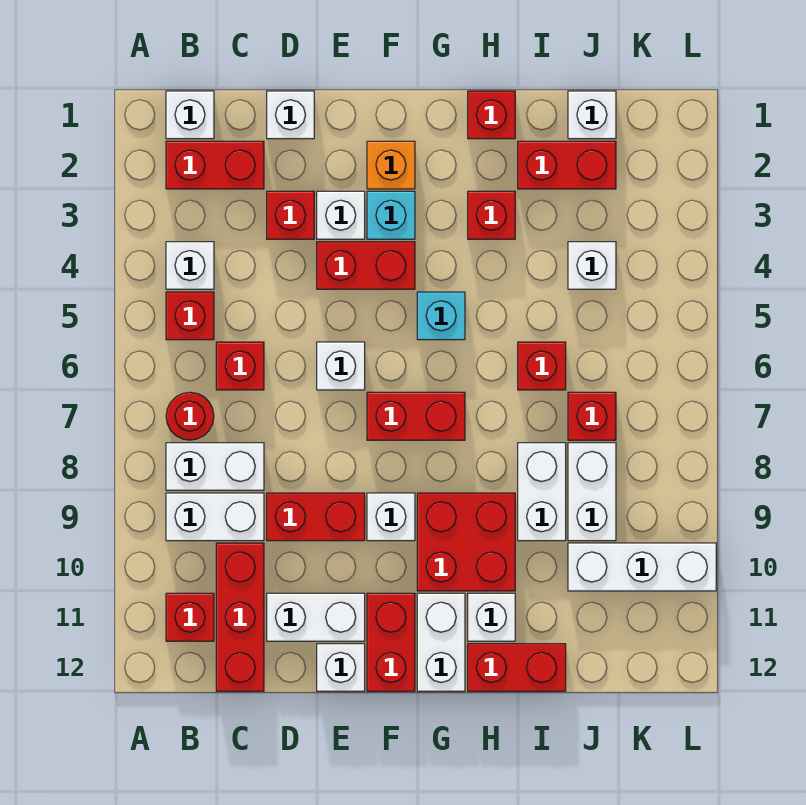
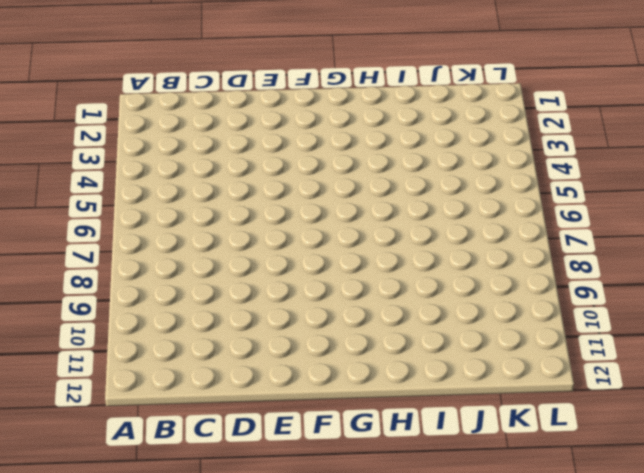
none -> white 1x1 brick [166,91,214,139]
none -> red 1x2 brick [166,141,264,189]
none -> white 1x1 brick [166,242,214,289]
none -> red 1x1 brick [166,292,214,340]

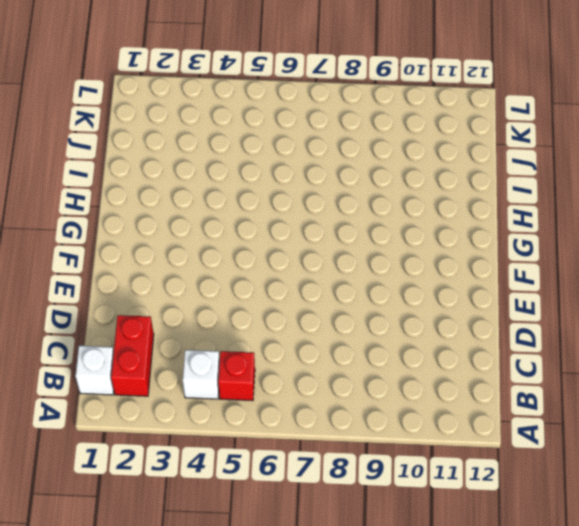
none -> red 1x1 round brick [166,392,214,440]
none -> white 1x2 brick [166,443,264,490]
none -> white 1x2 brick [166,493,264,541]
none -> red 1x1 brick [166,593,214,641]

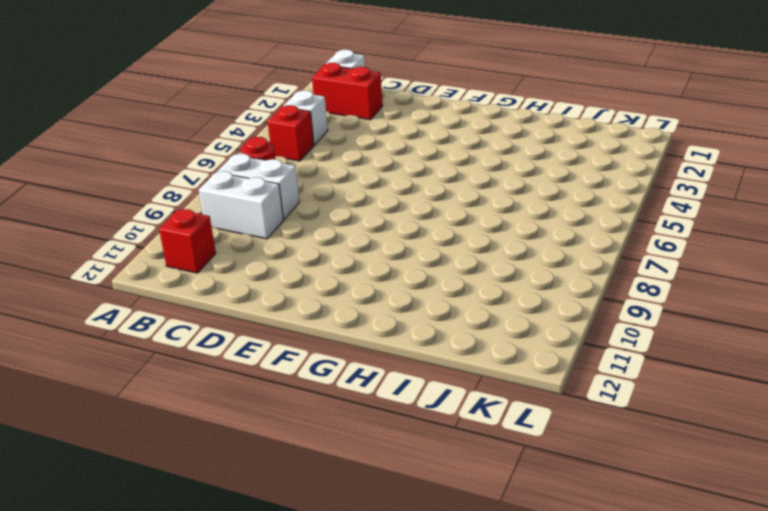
none -> red 1x1 brick [216,342,264,390]
none -> red 1x3 brick [216,543,264,691]
none -> white 1x1 brick [267,91,314,139]
none -> red 1x1 brick [267,191,314,239]

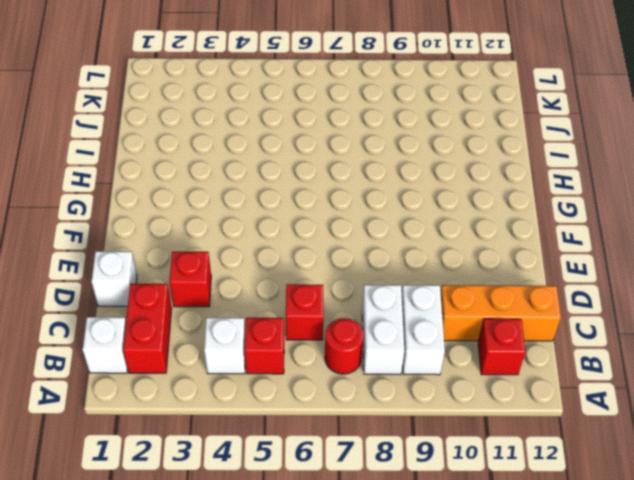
orange 1x3 brick [441,285,561,341] -> red 1x3 brick [216,543,264,691]
none -> red 1x2 brick [267,493,365,541]
none -> white 1x2 brick [267,593,365,641]
none -> white 1x1 brick [317,191,365,239]
none -> red 1x2 brick [317,242,415,289]

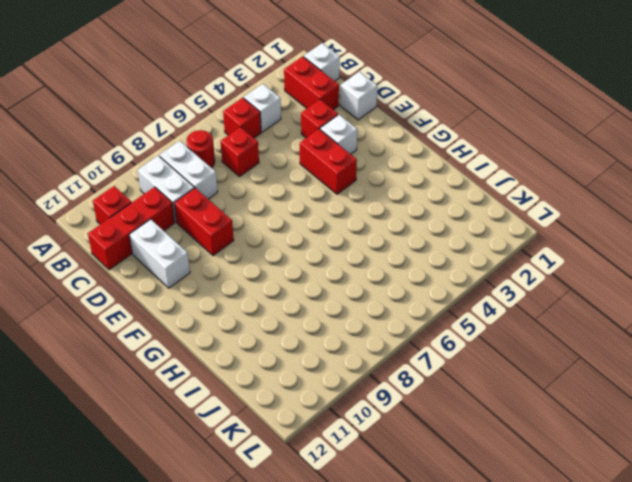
none -> white 1x1 brick [317,342,365,390]
none -> white 1x1 brick [317,644,365,691]
none -> orange 1x1 brick [367,141,415,189]
none -> cyan 1x1 brick [367,191,415,239]

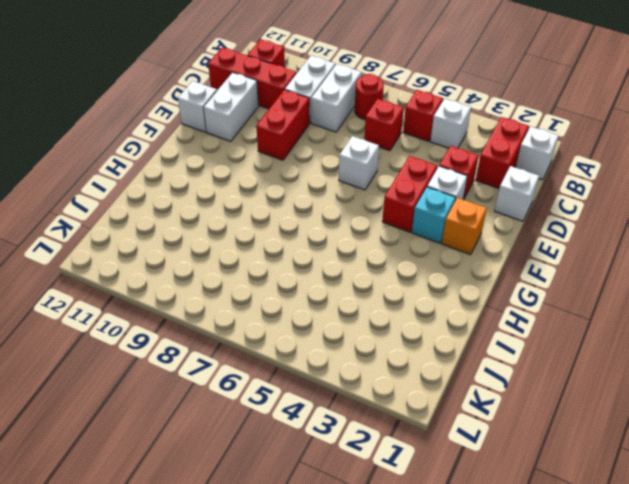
none -> red 1x2 brick [367,392,465,440]
none -> white 1x1 brick [367,493,415,541]
none -> red 1x2 brick [367,593,415,691]
none -> cyan 1x1 brick [417,292,465,340]

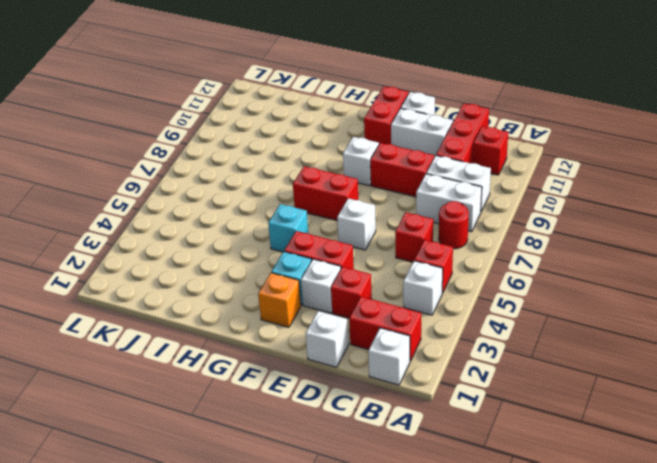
none -> red 2x2 brick [417,493,515,591]
none -> white 1x2 brick [417,593,465,691]
none -> red 1x1 brick [468,91,515,139]
none -> red 1x1 brick [468,191,515,239]

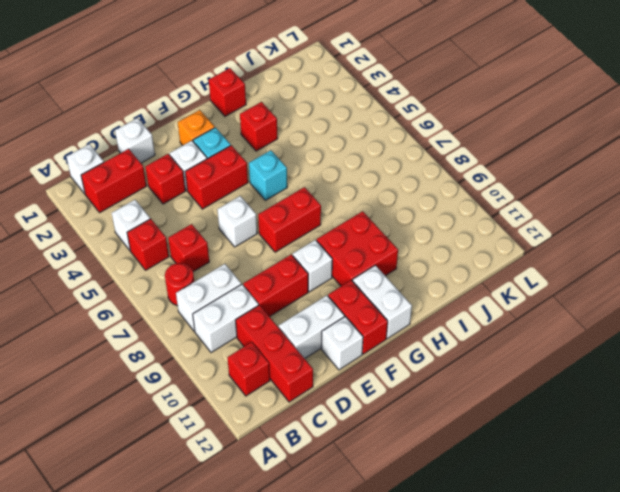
none -> white 1x1 brick [468,593,515,641]
none -> red 1x2 brick [468,644,566,691]
none -> red 1x2 brick [518,141,616,189]
none -> red 1x1 brick [518,342,566,390]

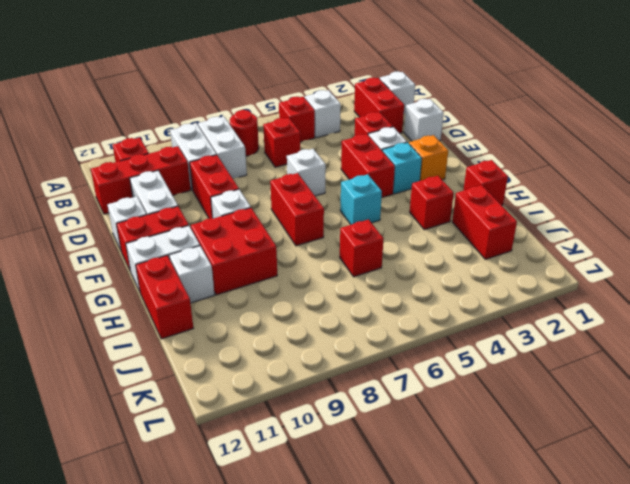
none -> white 1x2 brick [518,443,566,541]
none -> white 1x1 brick [568,91,616,139]
none -> white 1x1 brick [568,242,616,289]
none -> red 1x1 brick [568,392,616,440]

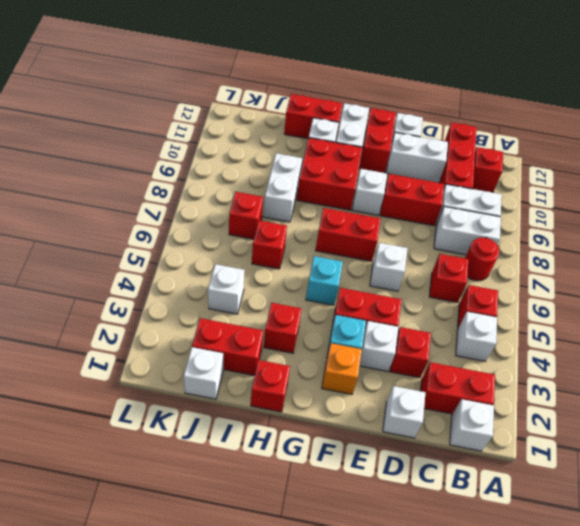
none -> white 1x2 brick [568,443,616,541]
none -> white 1x3 brick [568,543,716,591]

